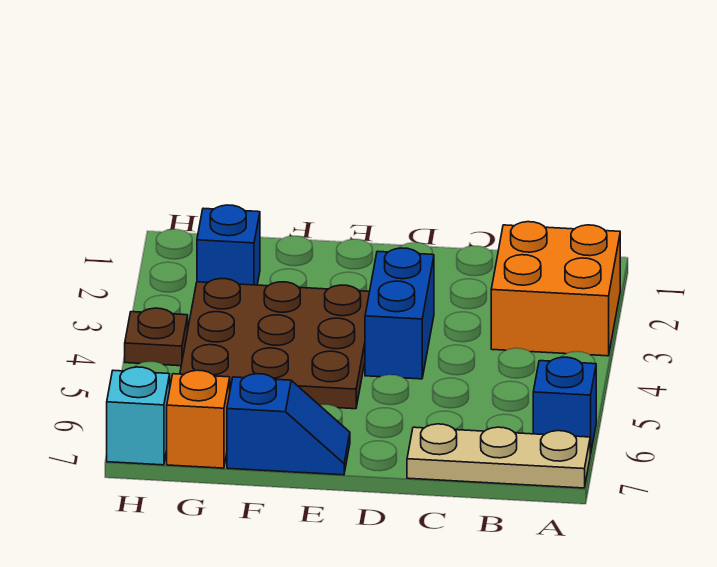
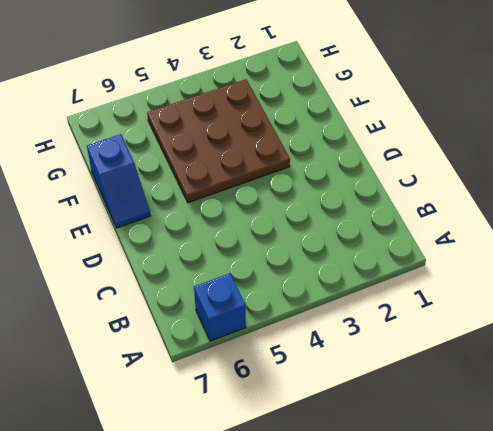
none -> orange 2x2 brick [491,222,620,356]
none -> tan 1x3 plate [407,424,590,488]

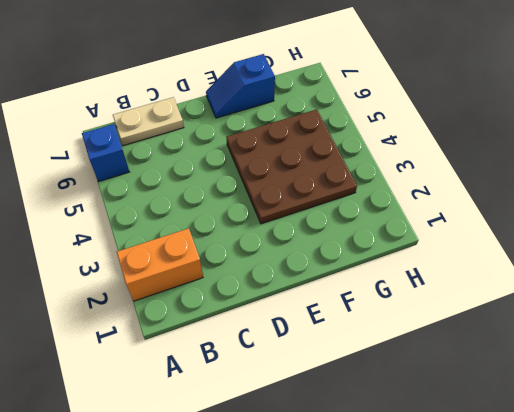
orange 1x2 brick [117,228,203,301] -> orange 2x2 brick [491,222,620,356]
tan 1x2 plate [113,97,184,146] -> tan 1x3 plate [407,424,590,488]
none -> blue 1x2 brick [365,248,434,379]
none -> blue 1x1 brick [197,205,260,285]

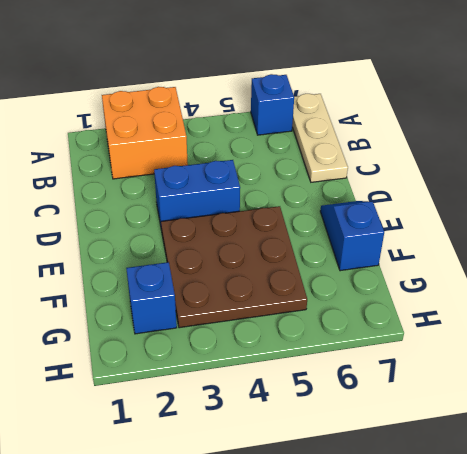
none -> orange 1x1 brick [167,370,230,468]
none -> brown 1x1 plate [125,308,188,366]

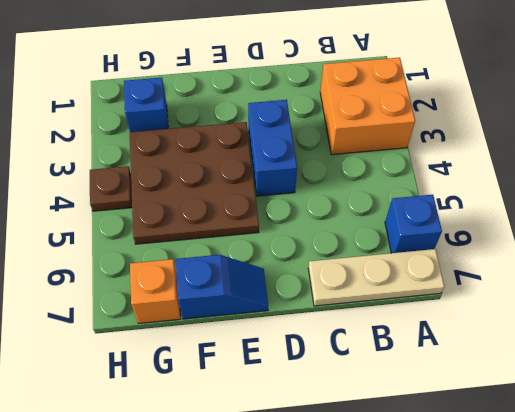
none -> cyan 1x1 brick [107,367,170,465]

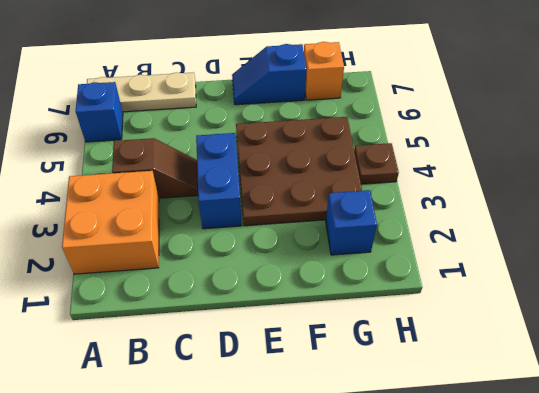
brown 1x2 slope [112,138,198,198] -> none
none -> cyan 1x1 brick [107,367,170,465]

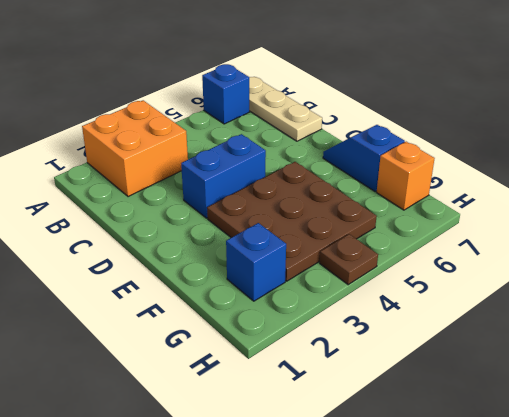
none -> cyan 1x1 brick [107,367,170,465]

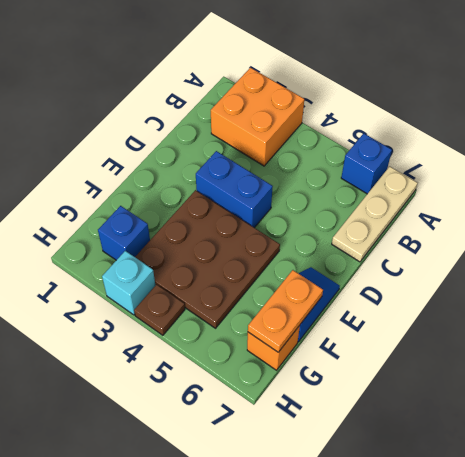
orange 1x2 plate [248,270,323,352] -> none
cyan 1x1 brick [102,251,156,315] -> cyan 1x1 brick moved to [107,367,170,465]

